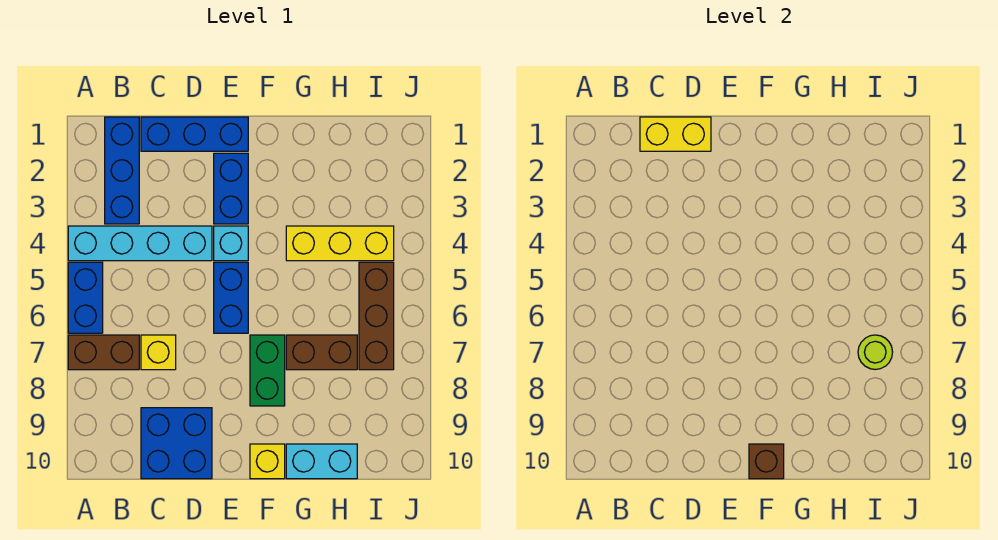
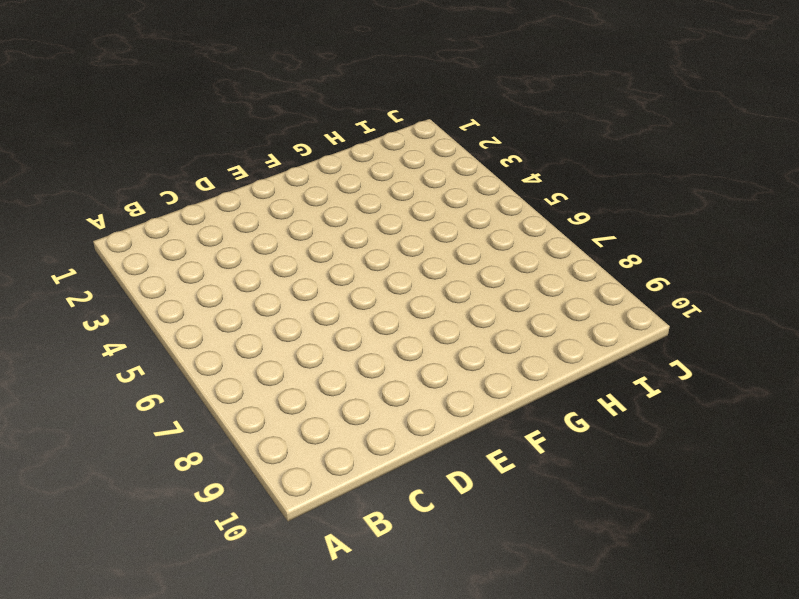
none -> cyan 1x4 brick [68,226,212,261]
none -> blue 1x2 brick [68,262,103,333]
none -> brown 1x2 brick [68,335,139,370]

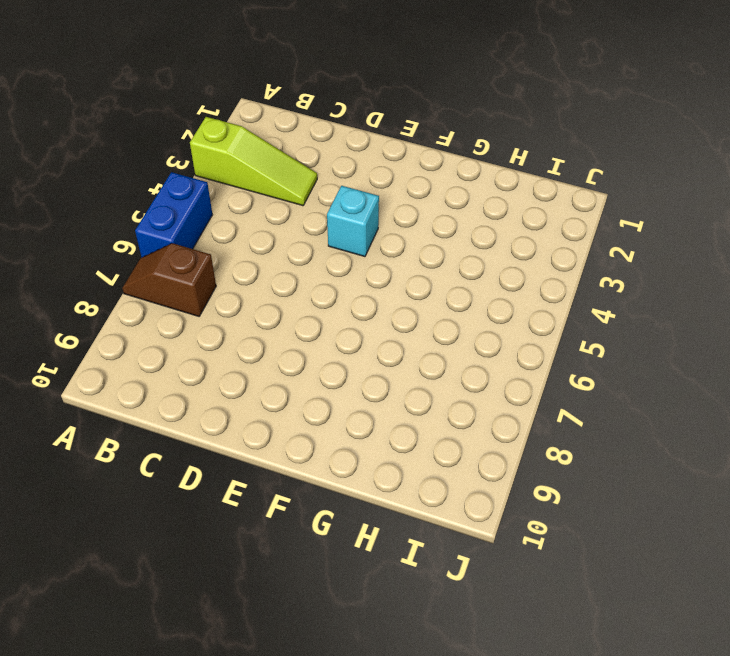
lime 1x3 slope [190,117,317,206] -> blue 1x3 brick [105,117,139,224]
brown 1x2 slope [122,243,216,316] -> brown 1x2 brick [68,335,139,370]
none -> cyan 1x4 brick [68,226,212,261]
none -> blue 1x3 brick [141,117,248,151]
none -> yellow 1x1 brick [141,335,176,370]

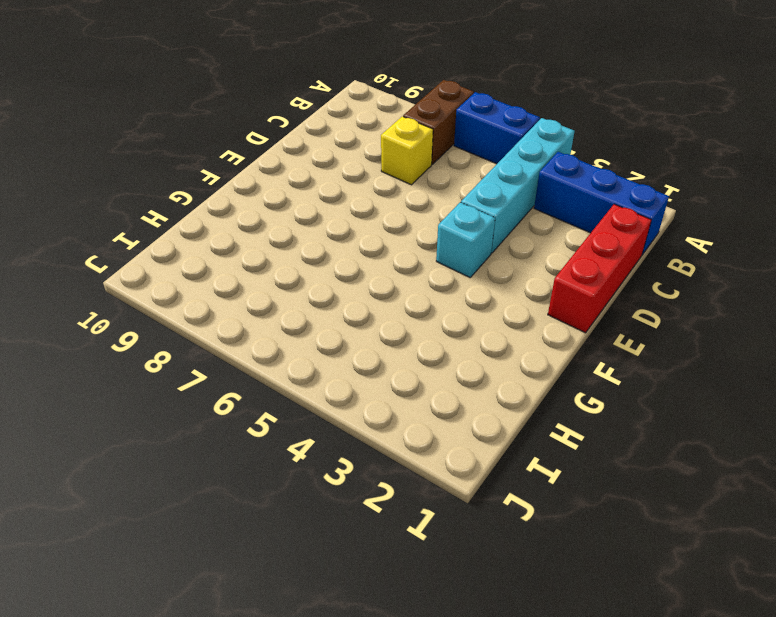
red 1x3 brick [548,204,651,333] -> blue 1x3 brick [141,117,248,151]
none -> blue 2x2 brick [141,408,212,479]
none -> blue 1x2 brick [214,153,248,224]
none -> blue 1x2 brick [214,262,248,333]

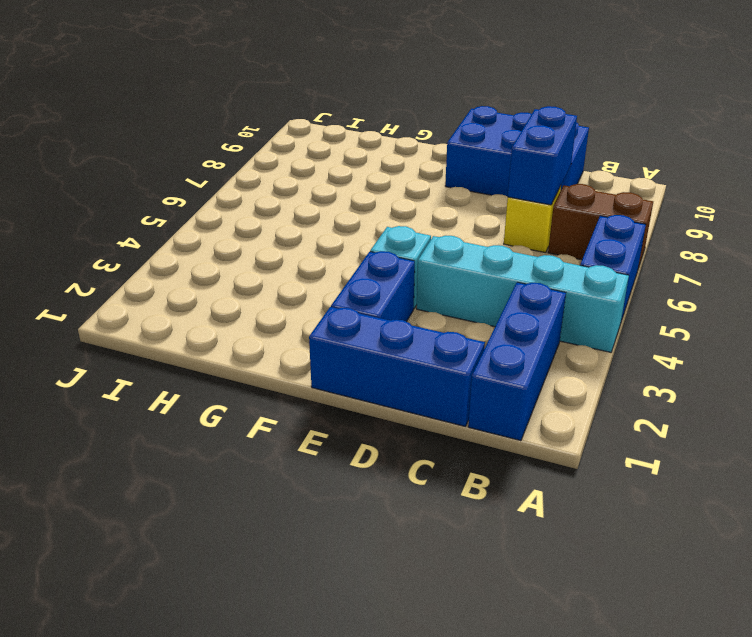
blue 1x2 brick [508,106,577,205] -> blue 1x2 brick moved to [214,262,248,333]
blue 2x3 brick [445,106,589,196] -> blue 2x2 brick [141,408,212,479]
none -> green 1x2 brick [250,335,285,406]
none -> yellow 1x1 brick [250,444,285,479]
none -> yellow 1x3 brick [286,226,394,261]

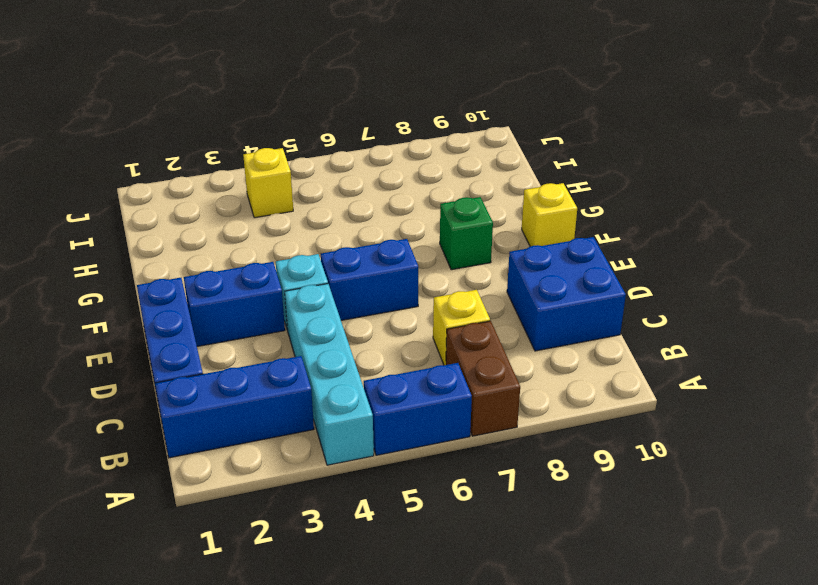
green 1x1 brick [440,197,493,270] -> green 1x2 brick [250,335,285,406]
yellow 1x1 brick [243,148,293,218] -> yellow 1x3 brick [286,226,394,261]
none -> brown 1x2 brick [286,335,357,370]
none -> cyan 1x2 brick [286,444,357,479]
none -> brown 1x3 brick [359,262,394,370]

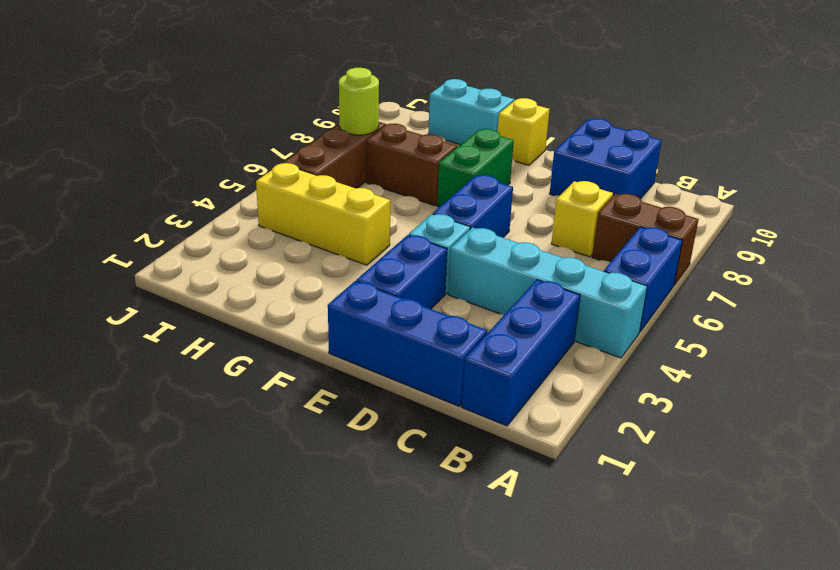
none -> yellow 1x2 brick [640,117,711,151]
none -> brown 1x1 brick [749,444,784,479]

